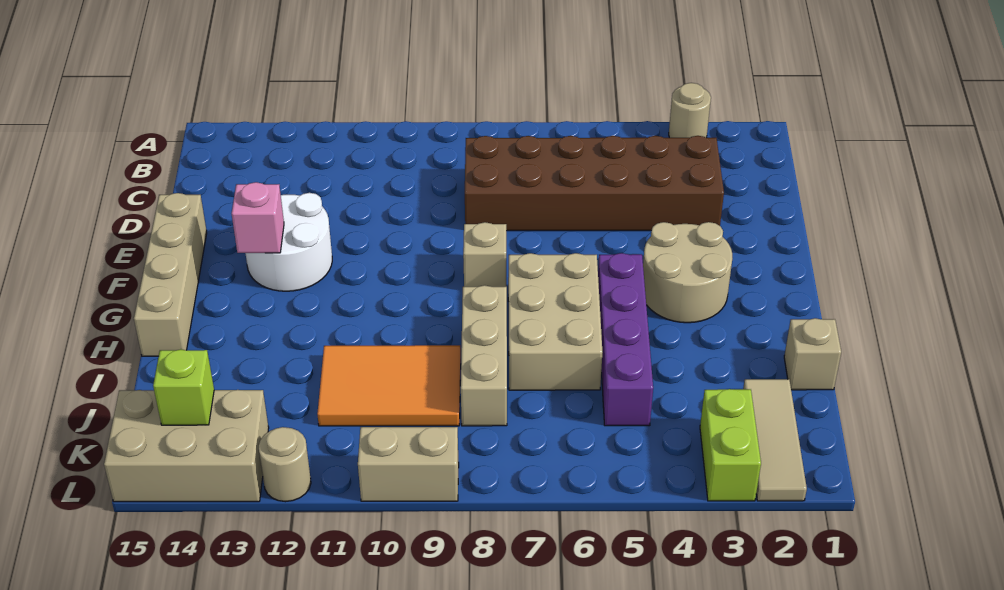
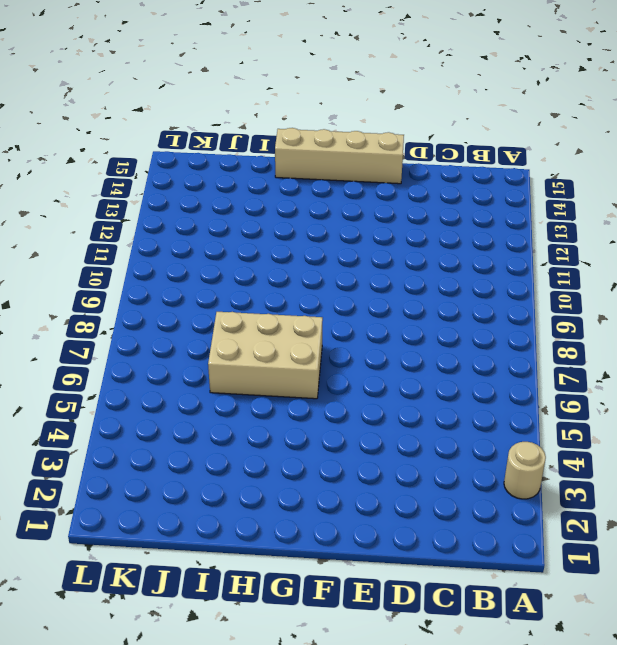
none -> brown 2x6 brick [465,136,724,231]
none -> white 2x2 round brick [245,193,332,291]
none -> tan 2x2 round brick [643,222,732,323]

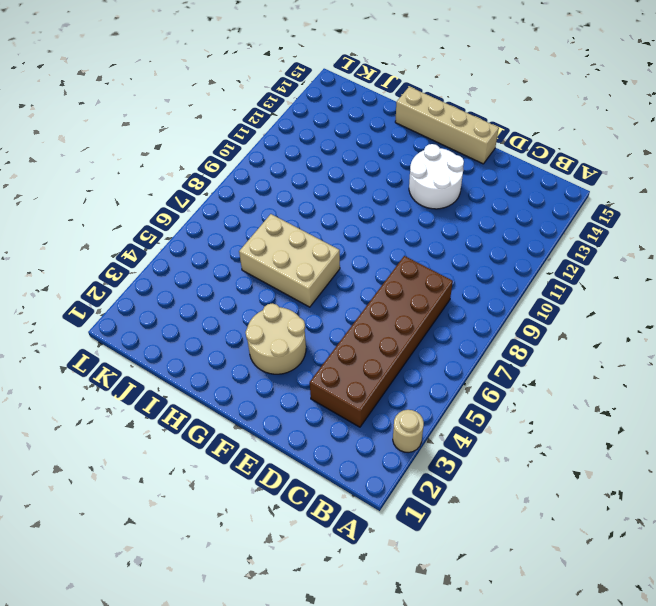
none -> tan 1x1 brick [463,222,506,287]
none -> purple 1x4 brick [598,253,653,426]
none -> tan 1x3 brick [461,285,507,426]

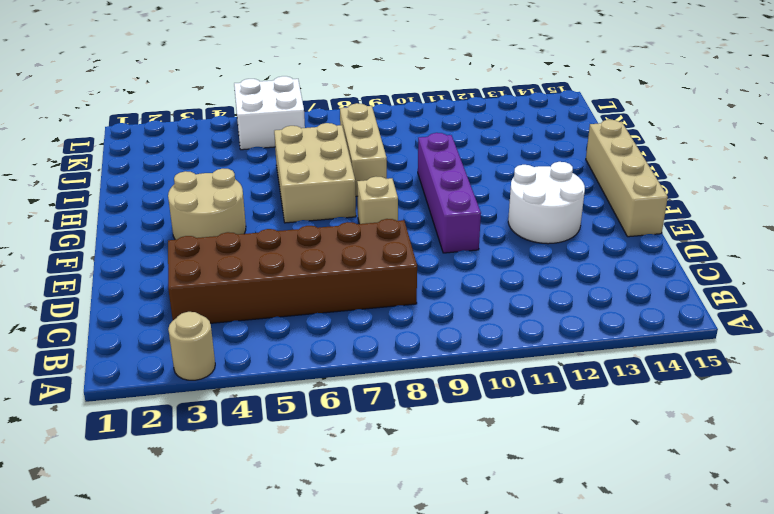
purple 1x4 brick [418,133,481,253] -> purple 1x4 brick moved to [598,253,653,426]
white 2x2 brick [234,76,305,150] -> none
none -> tan 1x1 brick [784,318,841,390]
none -> orange 2x3 tile [317,345,461,426]
none -> tan 1x3 tile [743,379,807,501]

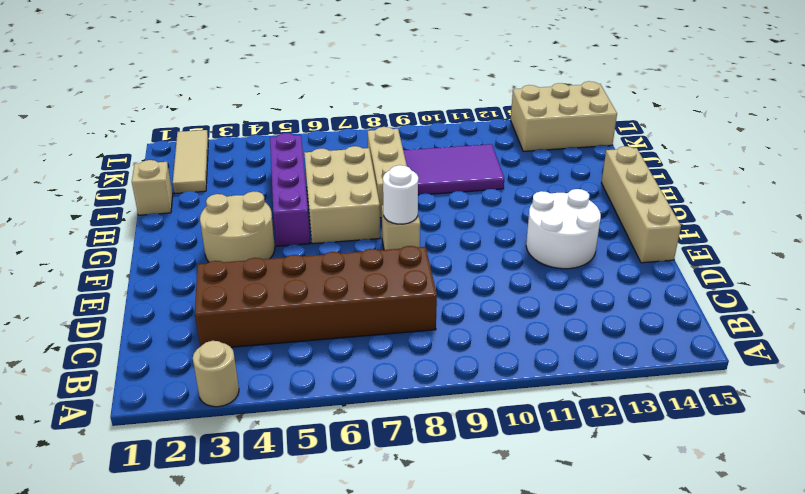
white 1x1 round brick [383,165,418,224] -> none
purple 2x3 tile [403,144,504,195] -> orange 2x3 tile [317,345,461,426]
none -> lime 1x2 brick [700,389,761,501]
none -> tan 1x2 brick [358,427,459,501]
none -> tan 1x1 round brick [259,427,311,502]

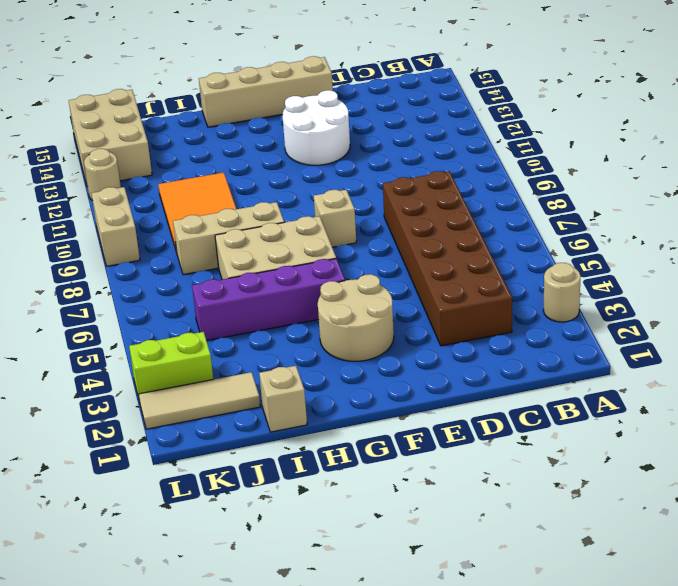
none -> pink 1x1 brick [232,182,284,253]
none -> lime 1x1 brick [153,349,214,425]

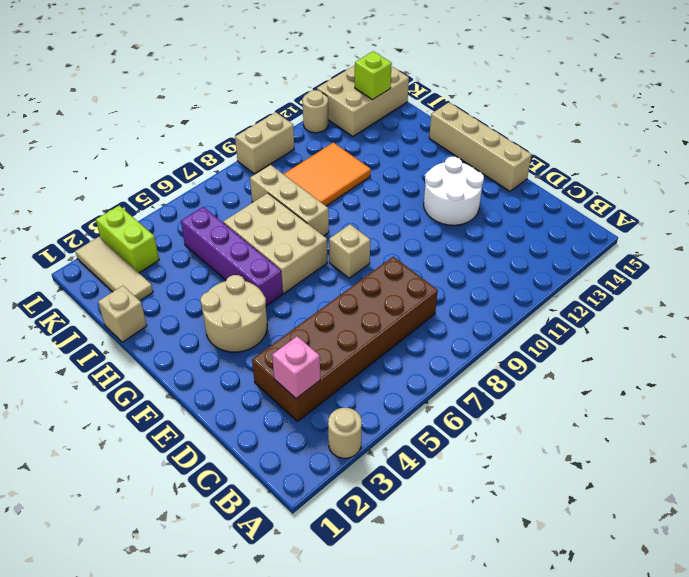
pink 1x1 brick [272,336,320,398] -> pink 1x1 brick moved to [232,182,284,253]

